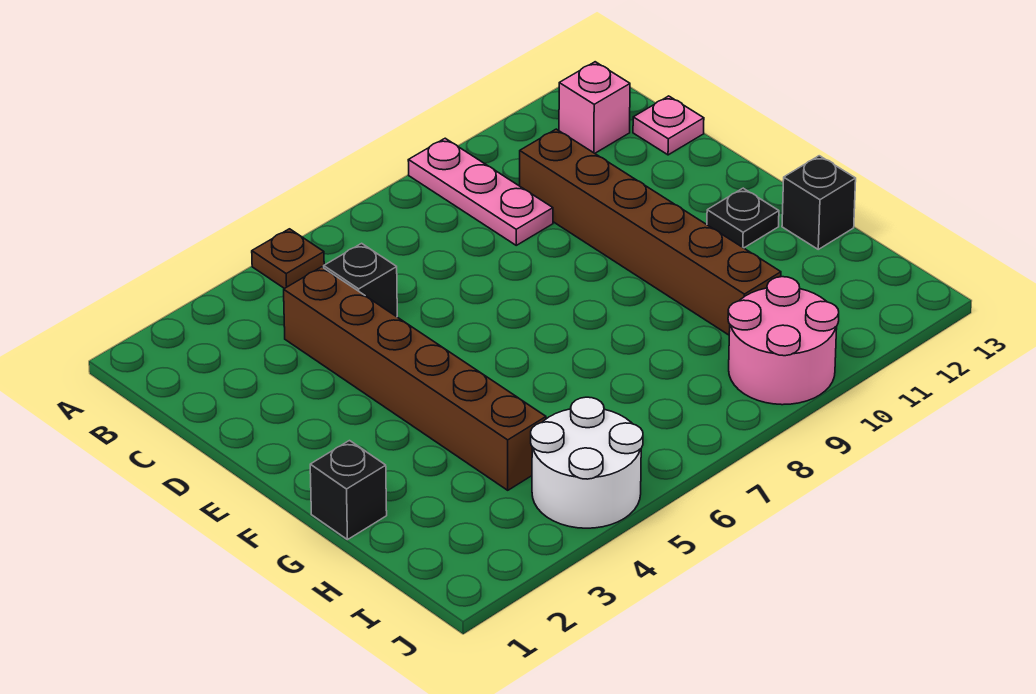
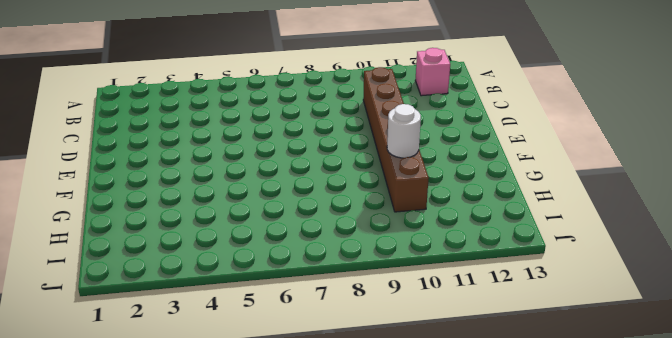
white 1x1 round brick [387,104,421,158] -> none
none -> brown 1x1 plate [252,229,324,289]
none -> pink 1x3 plate [408,138,553,245]
none -> brown 1x6 brick [284,267,546,490]

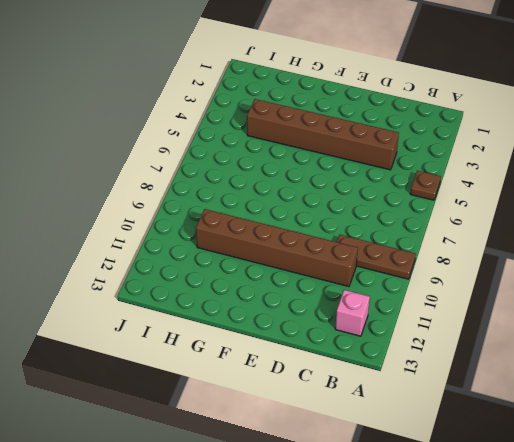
brown 1x3 plate [337,235,416,279] -> pink 1x3 plate [408,138,553,245]
none -> black 1x1 brick [324,243,397,317]
none -> pink 1x1 plate [633,96,704,155]
none -> black 1x1 plate [707,188,779,248]

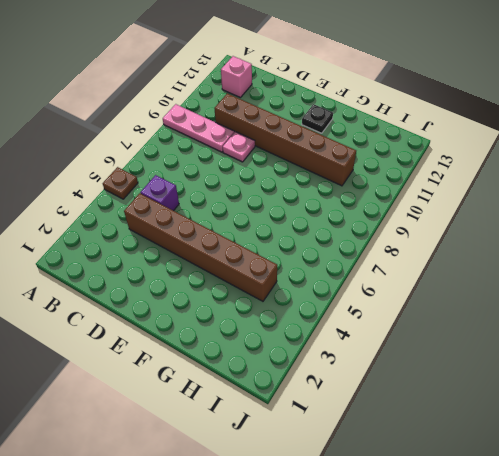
purple 1x1 brick [140,175,179,211] -> black 1x1 brick [324,243,397,317]
pink 1x1 plate [223,132,255,162] -> pink 1x1 plate moved to [633,96,704,155]
none -> black 1x1 brick [310,441,387,540]
none -> black 1x1 brick [782,156,856,249]
none -> white 2x2 round brick [531,397,643,528]

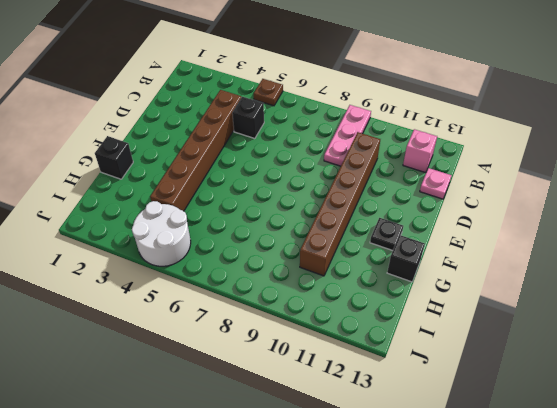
none -> pink 2x2 round brick [728,277,839,405]

